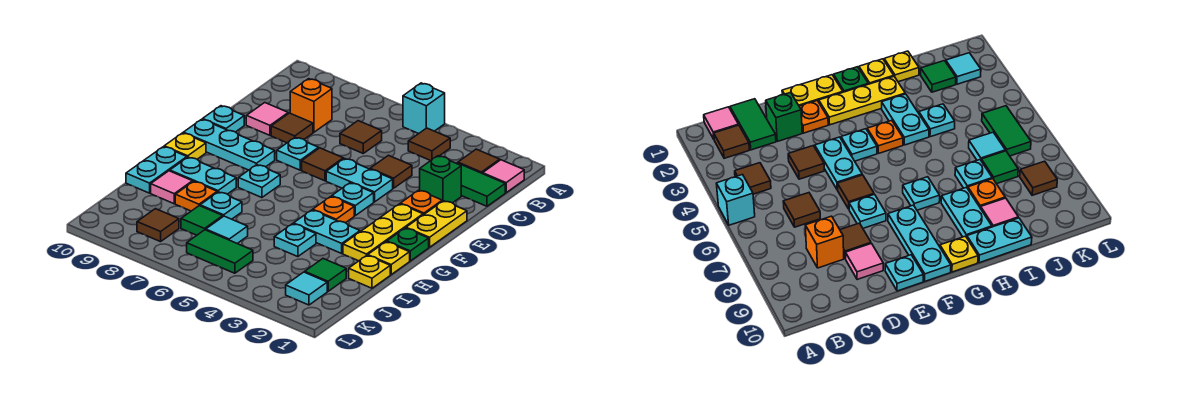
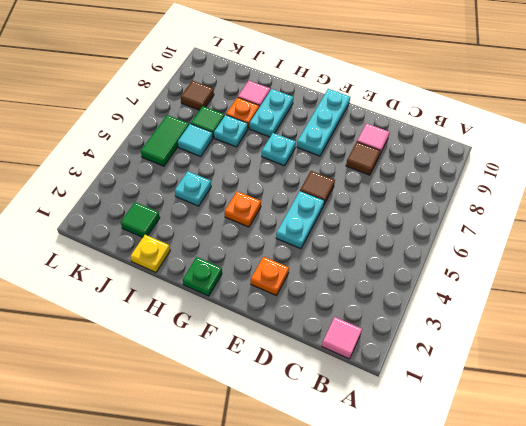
none -> cyan 1x1 brick [403,83,445,134]
none -> brown 1x1 tile [458,149,500,174]
none -> brown 1x1 tile [408,128,450,161]
none -> green 1x2 tile [456,163,505,206]

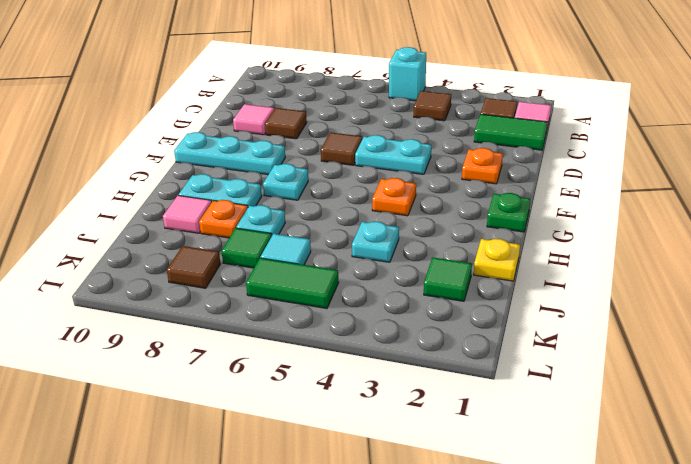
none -> brown 1x1 tile [340,121,382,153]
none -> orange 1x1 brick [290,79,332,132]
none -> green 1x1 brick [420,156,461,203]
none -> brown 1x1 tile [370,155,412,188]

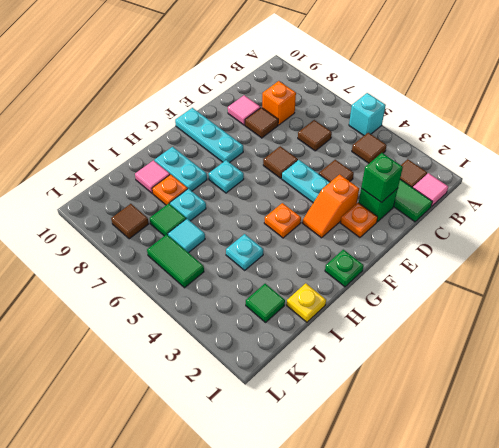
green 1x1 brick [361,153,403,203] -> none
orange 1x2 slope [302,174,359,238] -> none
none -> yellow 1x2 plate [406,201,467,247]
none -> cyan 1x1 plate [277,137,319,170]
none -> cyan 1x1 plate [203,106,244,132]
none -> yellow 1x3 plate [343,204,423,261]

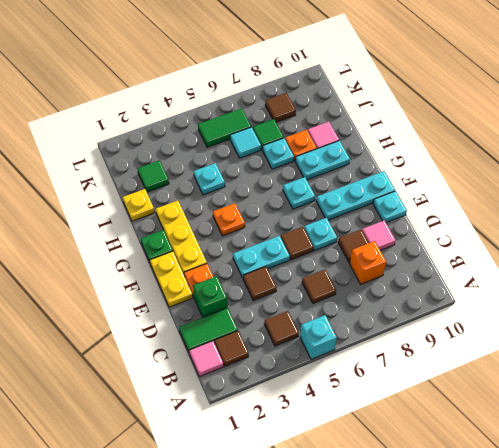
none -> cyan 1x1 plate [332,183,374,215]
none -> yellow 1x1 plate [164,133,206,159]
none -> yellow 1x1 plate [368,242,410,275]
none -> cyan 1x2 plate [294,210,360,253]

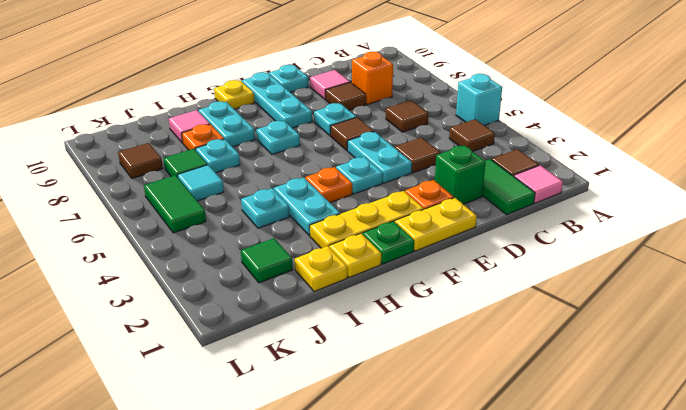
none -> cyan 1x2 plate [126,147,187,193]
none -> cyan 1x1 tile [286,272,327,305]

